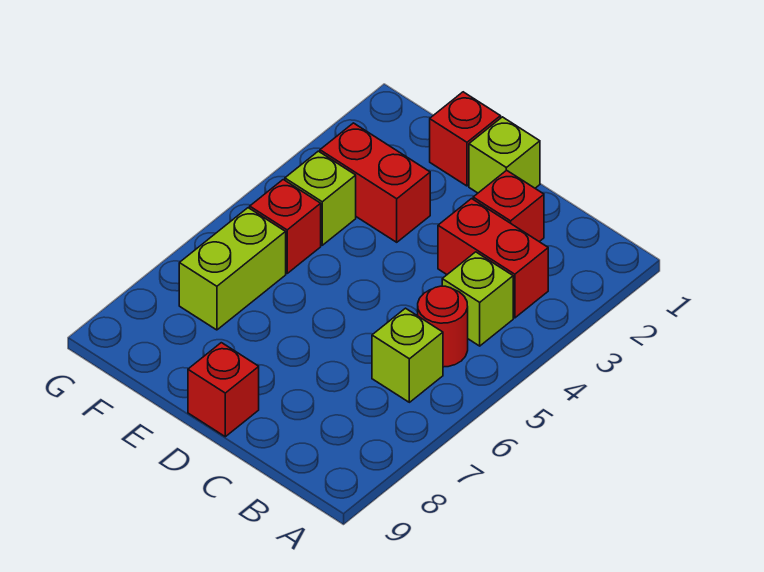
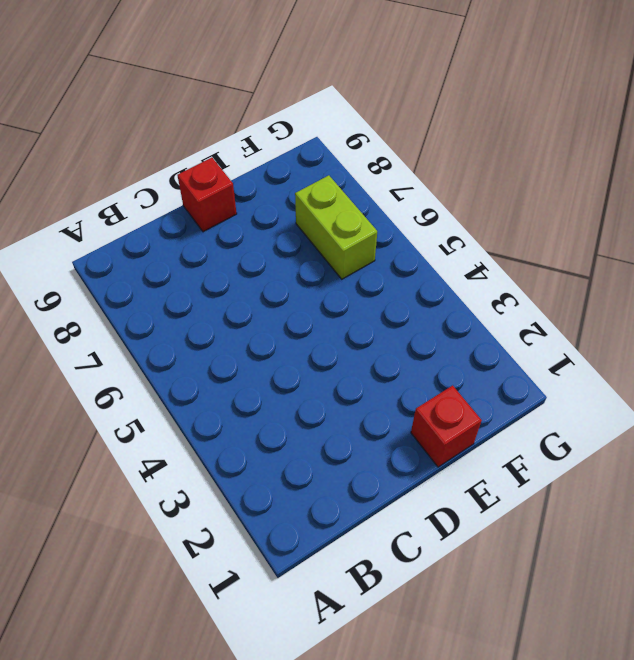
none -> red 1x2 brick [438,199,548,318]
none -> lime 1x1 brick [442,252,513,346]
none -> red 1x1 round brick [418,286,468,367]

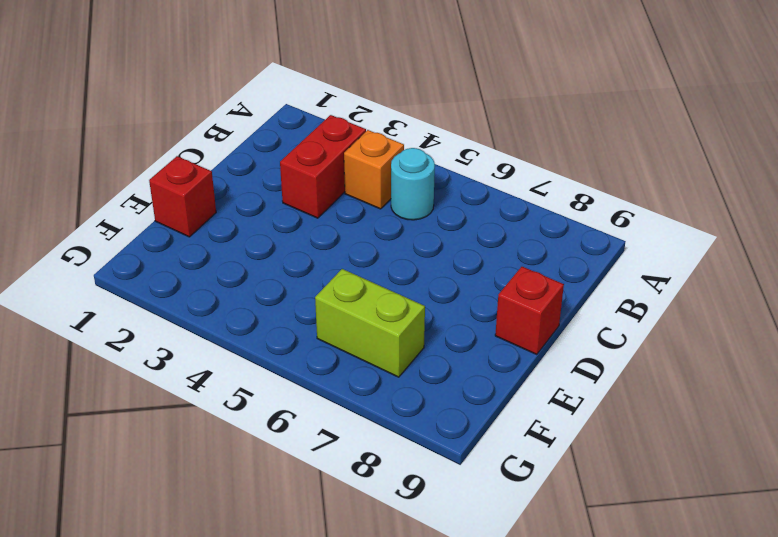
orange 1x1 brick [344,130,404,209] -> lime 1x1 brick [442,252,513,346]
cyan 1x1 round brick [391,148,435,220] -> red 1x1 round brick [418,286,468,367]
none -> lime 1x1 brick [372,308,443,402]
none -> red 1x1 brick [473,170,544,242]
none -> lime 1x1 brick [469,117,540,193]

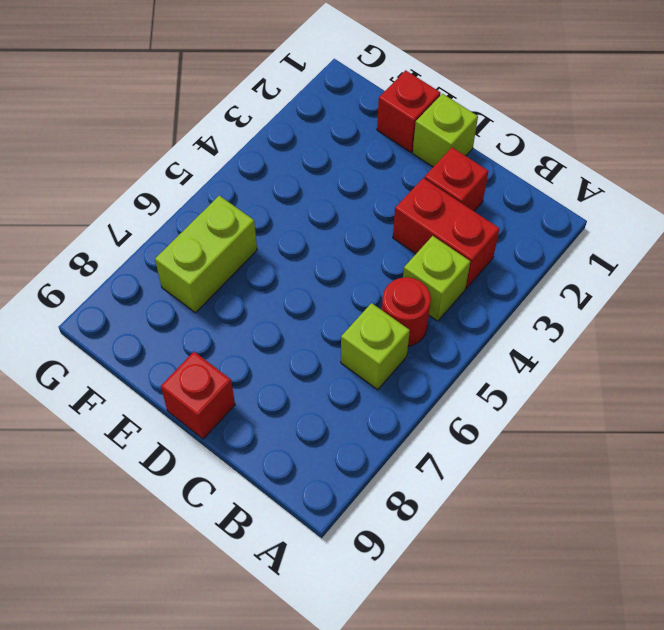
none -> red 1x2 brick [320,123,430,242]
none -> lime 1x1 brick [285,151,356,245]
none -> red 1x1 brick [250,180,321,273]

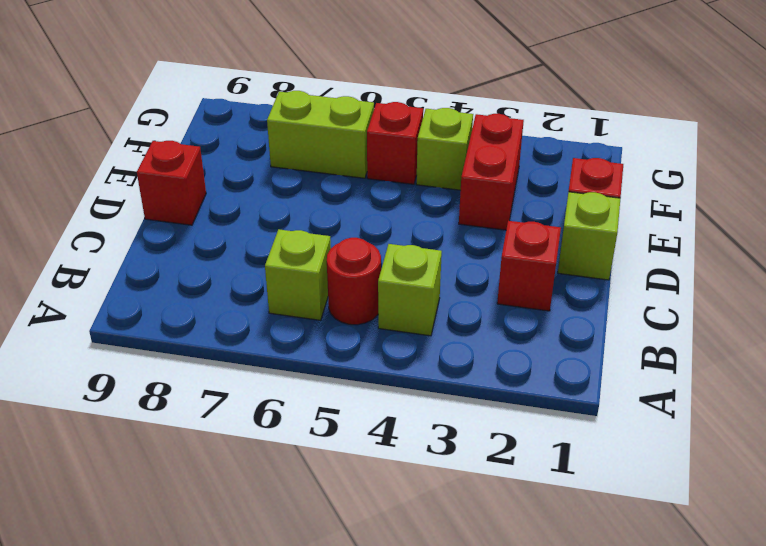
none -> red 1x2 brick [438,199,548,318]

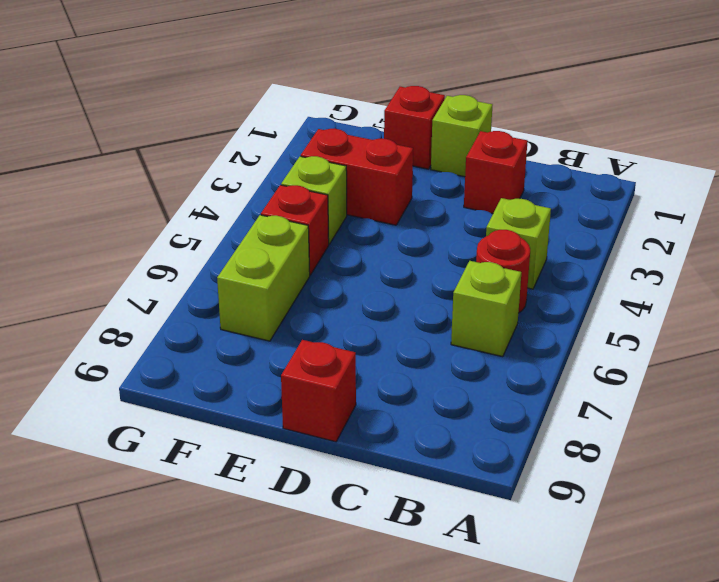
none -> red 1x2 brick [438,199,548,318]

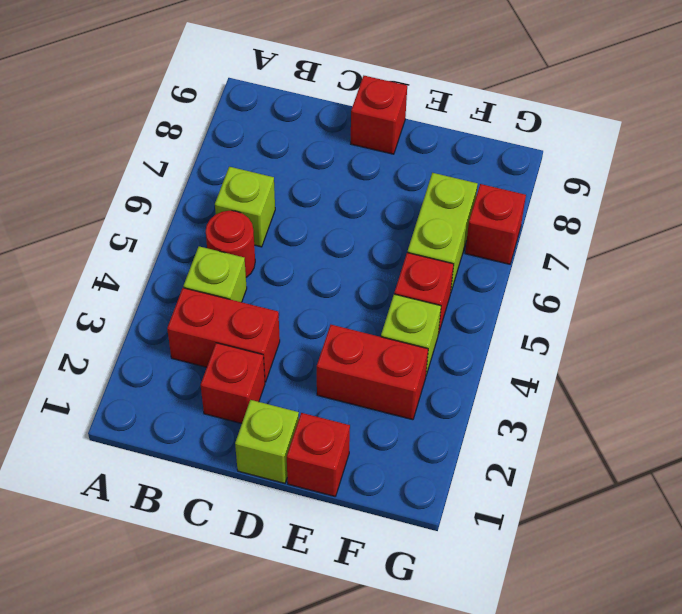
red 1x1 brick [465,184,526,264] -> none

